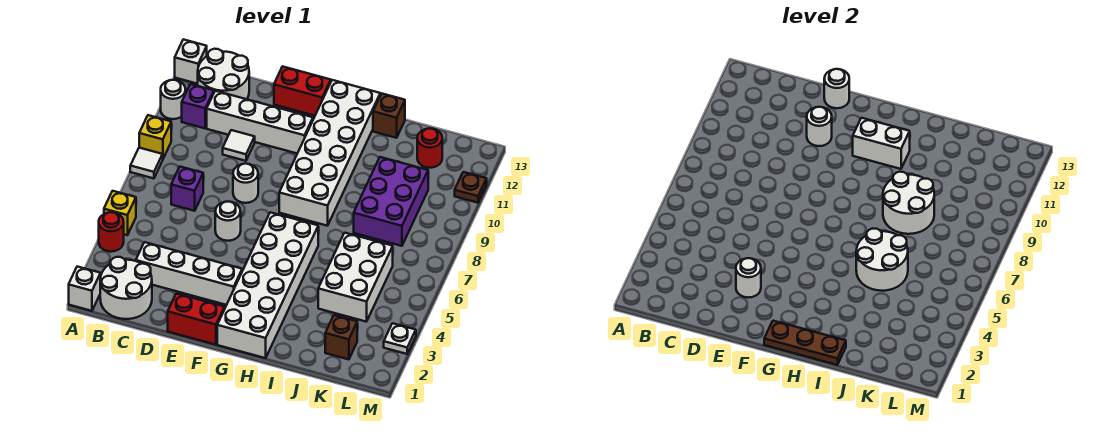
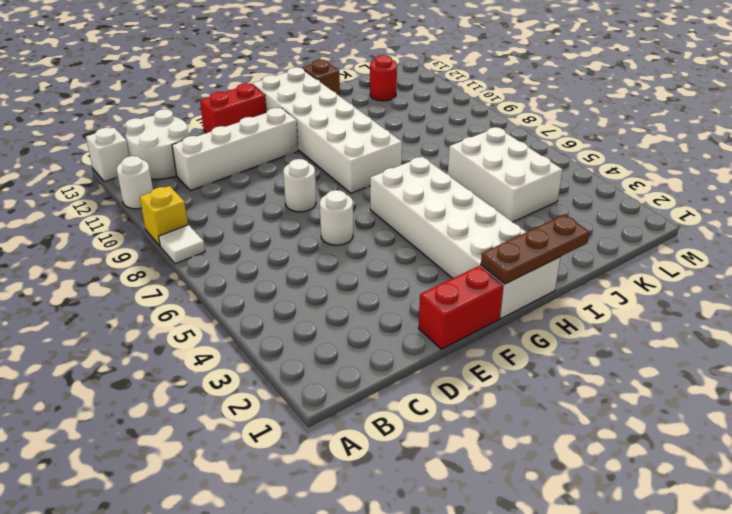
none -> white 1x1 brick [69,267,101,311]
none -> red 1x1 round brick [99,212,124,252]
none -> yellow 1x1 brick [104,191,136,235]
none -> white 2x2 round brick [100,257,152,319]

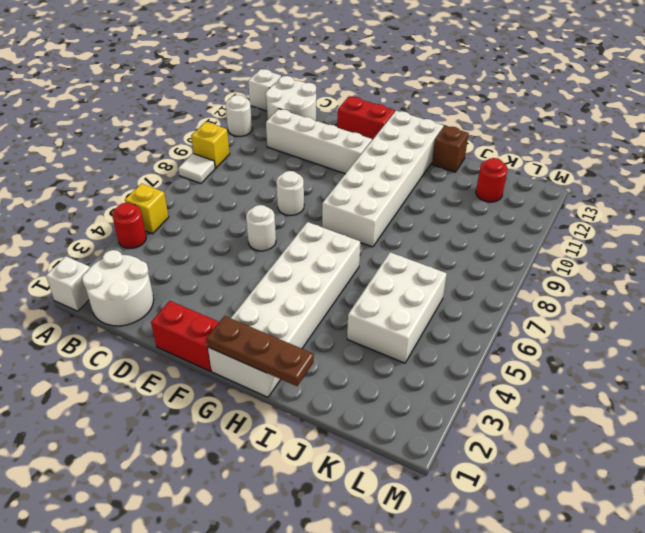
none -> purple 1x1 brick [182,84,214,128]
none -> white 1x4 brick [136,242,242,305]
none -> purple 1x1 brick [171,167,203,211]
none -> white 1x1 tile [223,130,255,161]

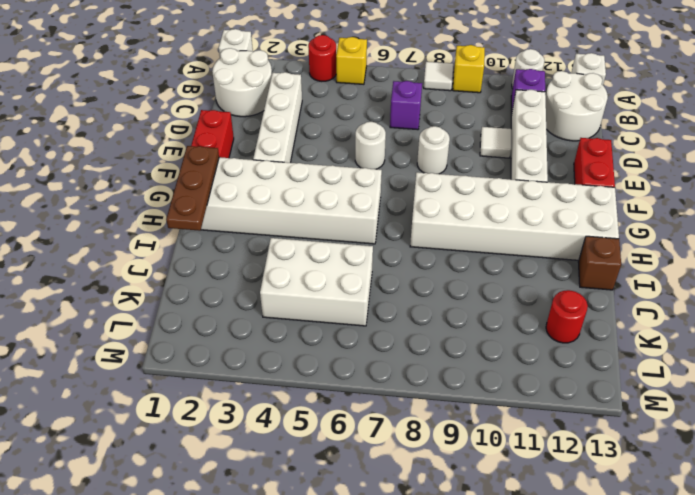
none -> purple 2x3 brick [354,157,428,246]
none -> brown 1x1 brick [325,315,357,360]
none -> white 1x1 plate [384,323,416,354]
none -> brown 1x1 plate [455,172,487,203]

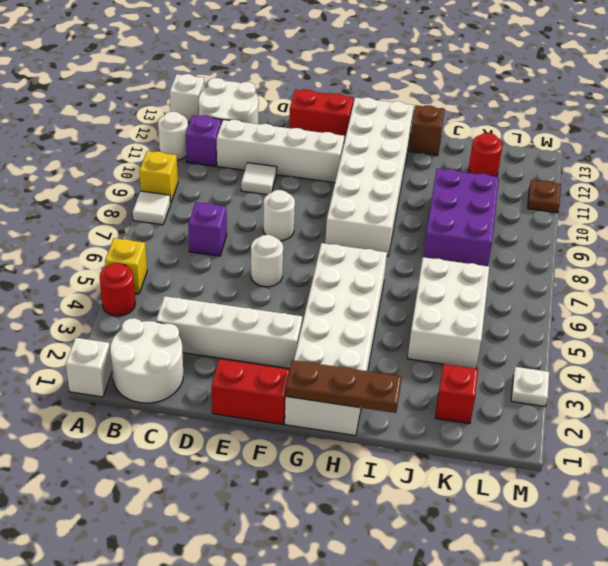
red 1x1 brick [436,364,478,424] -> brown 1x1 brick [325,315,357,360]
none -> white 1x1 round brick [736,258,761,298]
none -> white 1x1 round brick [807,107,832,146]
none -> white 1x1 round brick [824,69,849,108]
none -> white 1x2 brick [853,118,910,169]

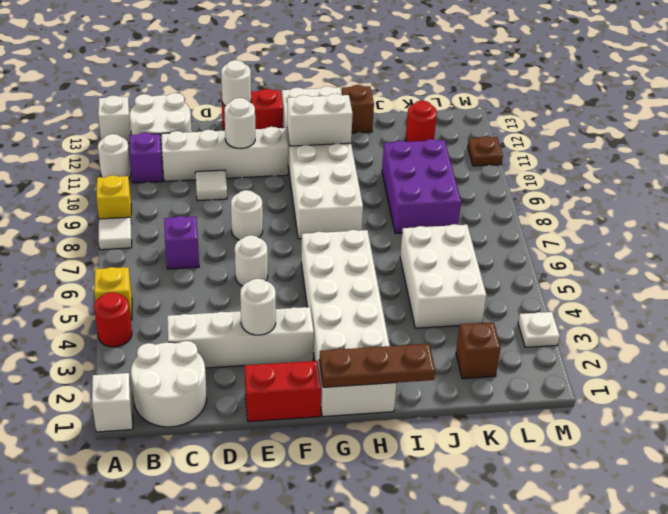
none -> white 2x2 round brick [856,229,908,291]
none -> white 2x2 round brick [883,172,934,234]

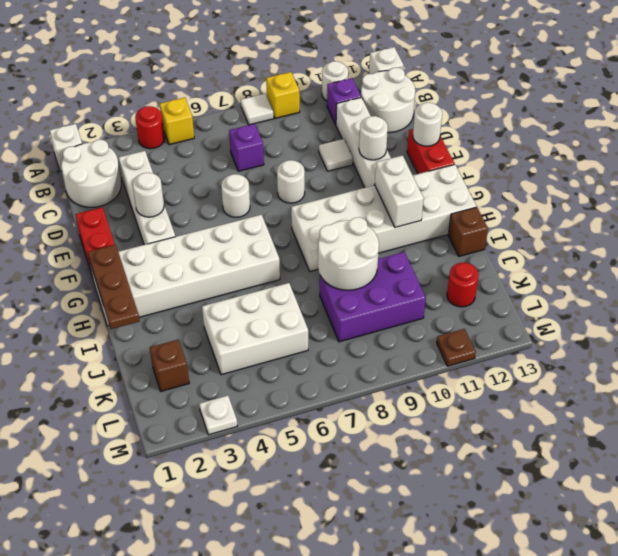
none -> white 2x2 round brick [856,229,908,291]

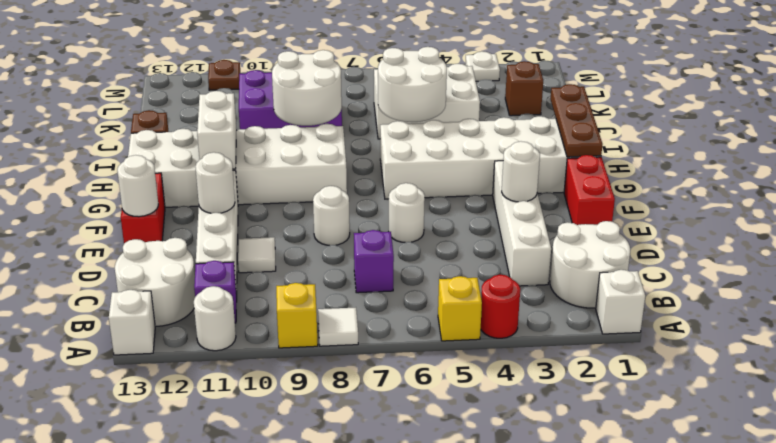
none -> red 1x1 round brick [417,128,442,168]

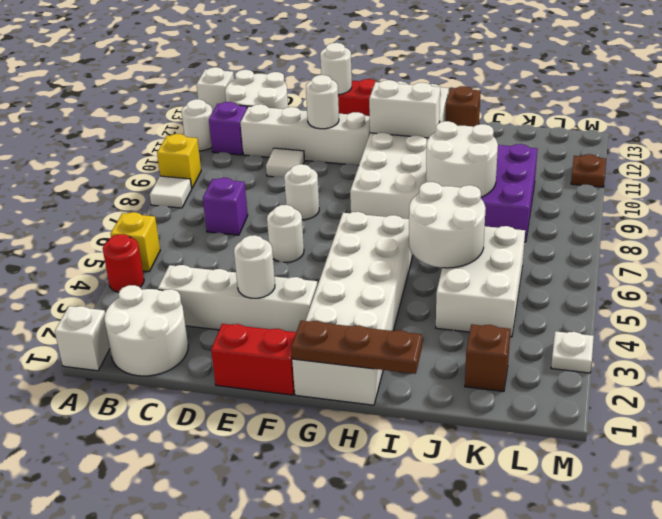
none -> red 1x1 round brick [417,128,442,168]

